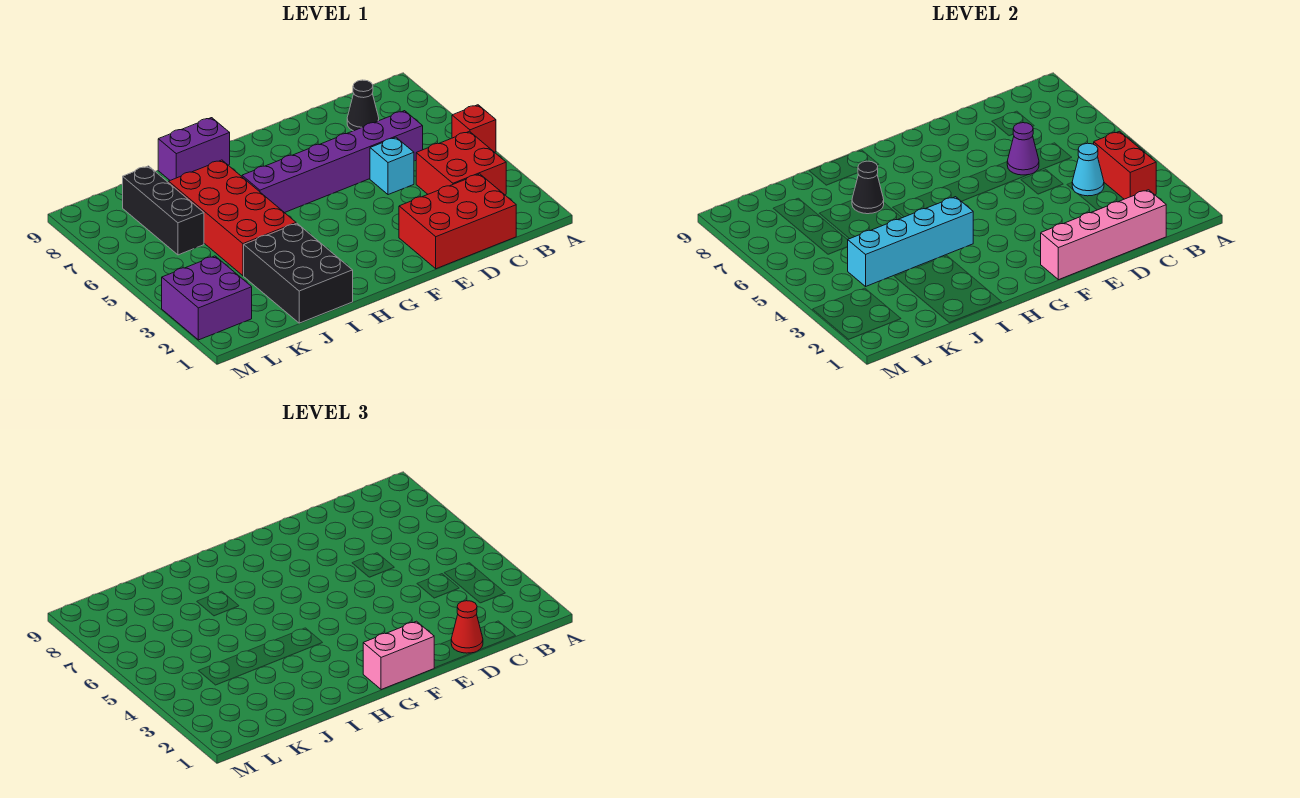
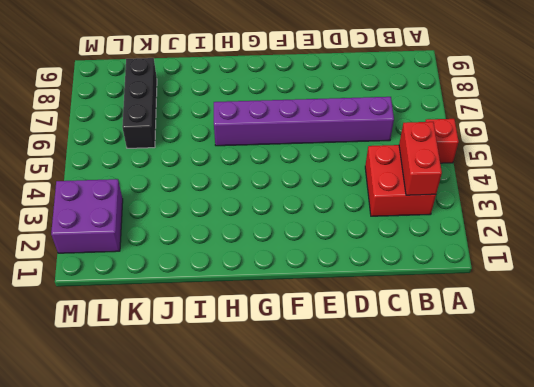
none -> red 2x3 brick [399,174,516,269]
none -> black 1x1 cone [347,80,379,131]
none -> cyan 1x1 brick [370,137,414,195]

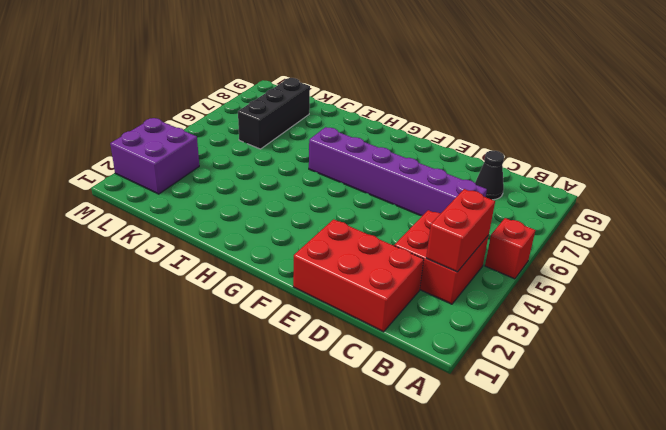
none -> cyan 1x1 brick [370,137,414,195]
none -> purple 1x2 brick [158,118,230,180]
none -> black 2x3 brick [244,223,353,323]

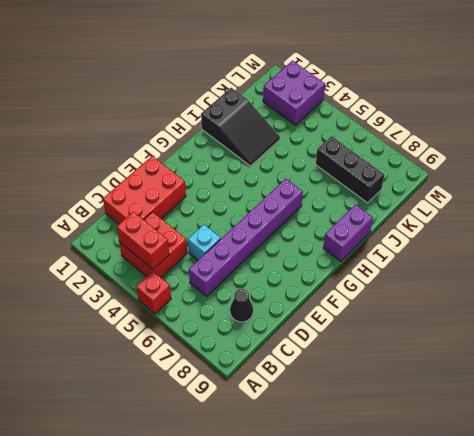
black 2x3 slope [201,88,280,166] -> black 2x3 brick [244,223,353,323]
none -> red 2x4 brick [169,160,296,276]
none -> pink 1x4 brick [1041,190,1166,280]
none -> cyan 1x1 cone [1072,143,1104,196]

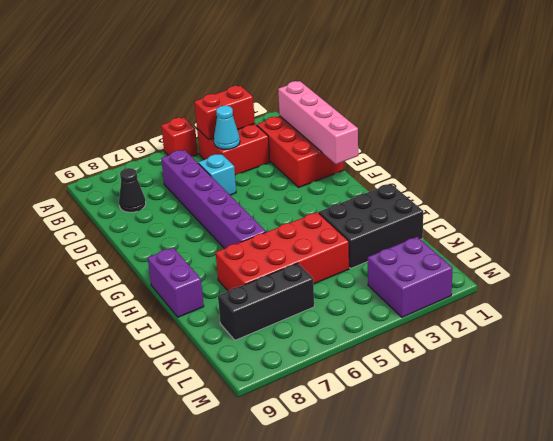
none -> purple 1x1 cone [1007,123,1039,175]
none -> cyan 1x4 brick [848,197,973,286]
none -> black 1x1 cone [852,161,884,214]

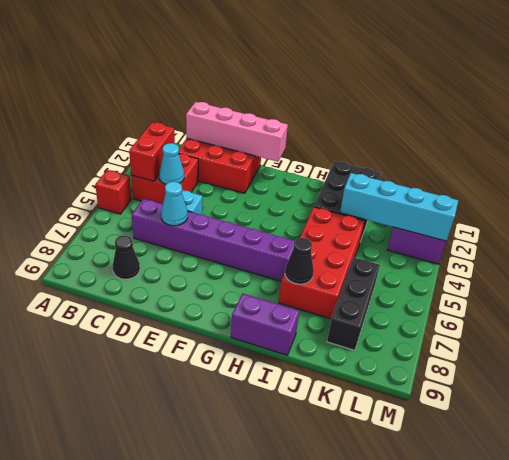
cyan 1x1 cone [161,182,188,226] -> purple 1x1 cone [1007,123,1039,175]
cyan 1x4 brick [340,173,458,241] -> cyan 1x4 brick moved to [848,197,973,286]
none -> red 1x1 cone [451,601,483,653]
none -> pink 1x2 brick [363,621,434,690]

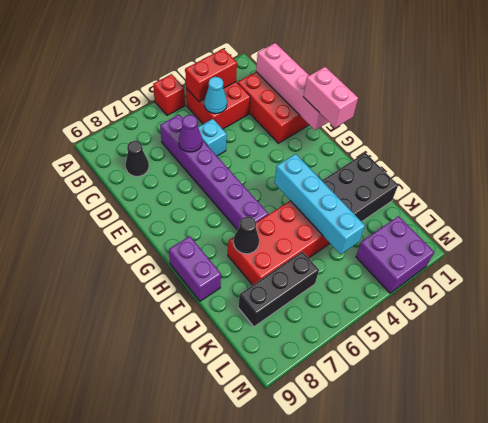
none -> red 1x1 cone [451,601,483,653]

